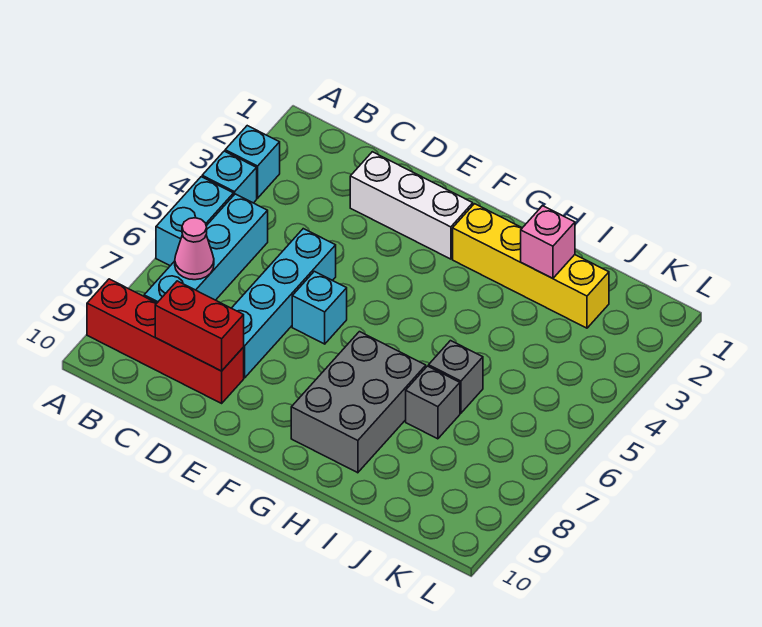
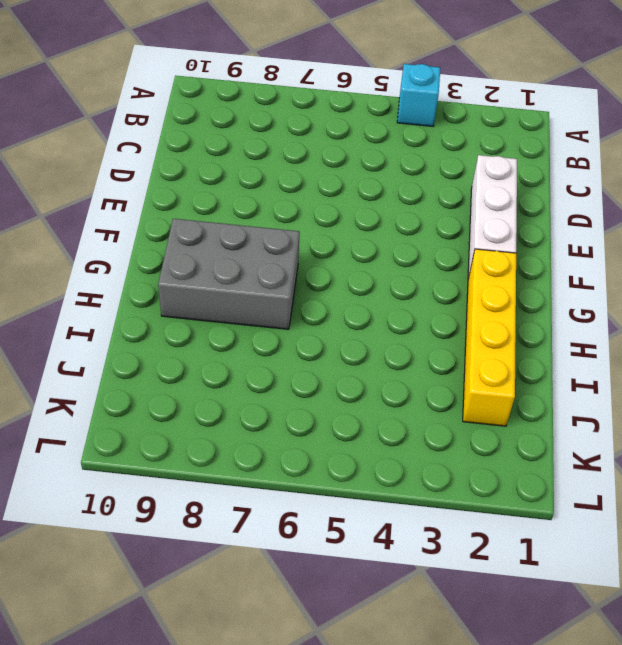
none -> cyan 1x1 brick [225,126,280,198]
none -> cyan 1x2 brick [156,177,234,266]
none -> red 1x4 brick [87,279,244,403]

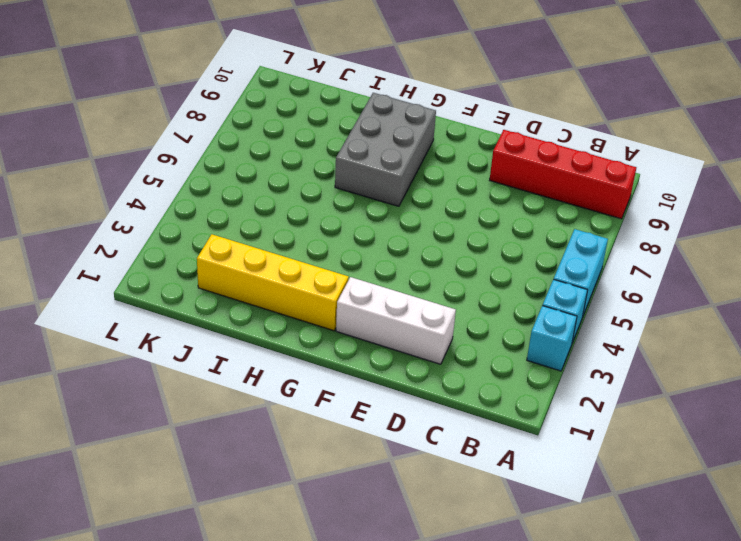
none -> cyan 1x4 brick [144,194,268,303]
none -> cyan 1x4 brick [232,229,336,378]
none -> cyan 1x1 brick [292,271,347,344]

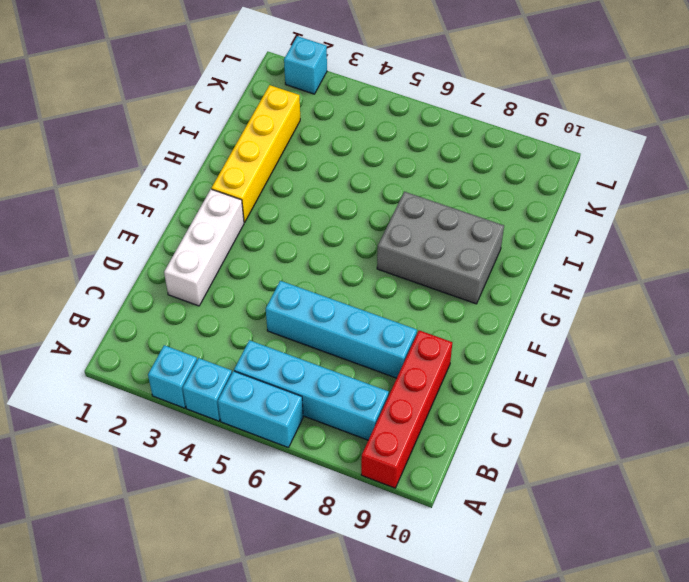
cyan 1x1 brick [284,36,327,94] -> cyan 1x1 brick moved to [292,271,347,344]
none -> grey 1x1 brick [429,341,483,413]
none -> grey 1x1 brick [406,366,460,439]
none -> pink 1x1 cone [175,218,214,280]

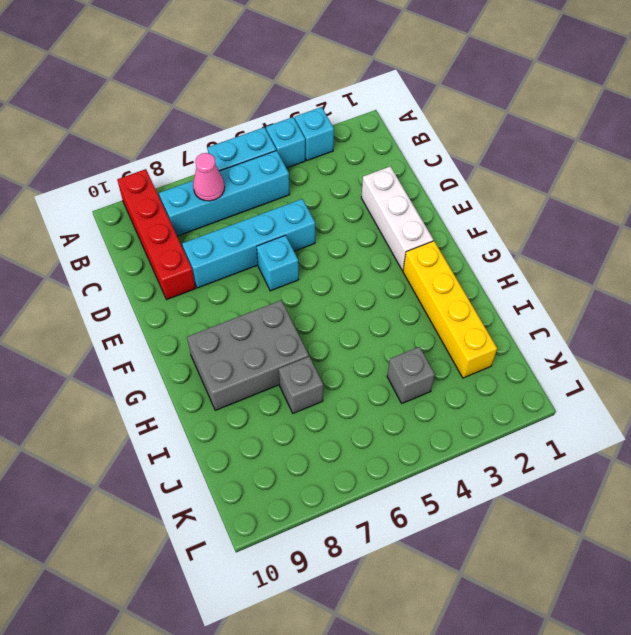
grey 1x1 brick [387,347,435,403] -> grey 1x1 brick moved to [429,341,483,413]
none -> red 1x2 brick [155,281,244,371]
none -> pink 1x1 brick [521,206,575,278]

